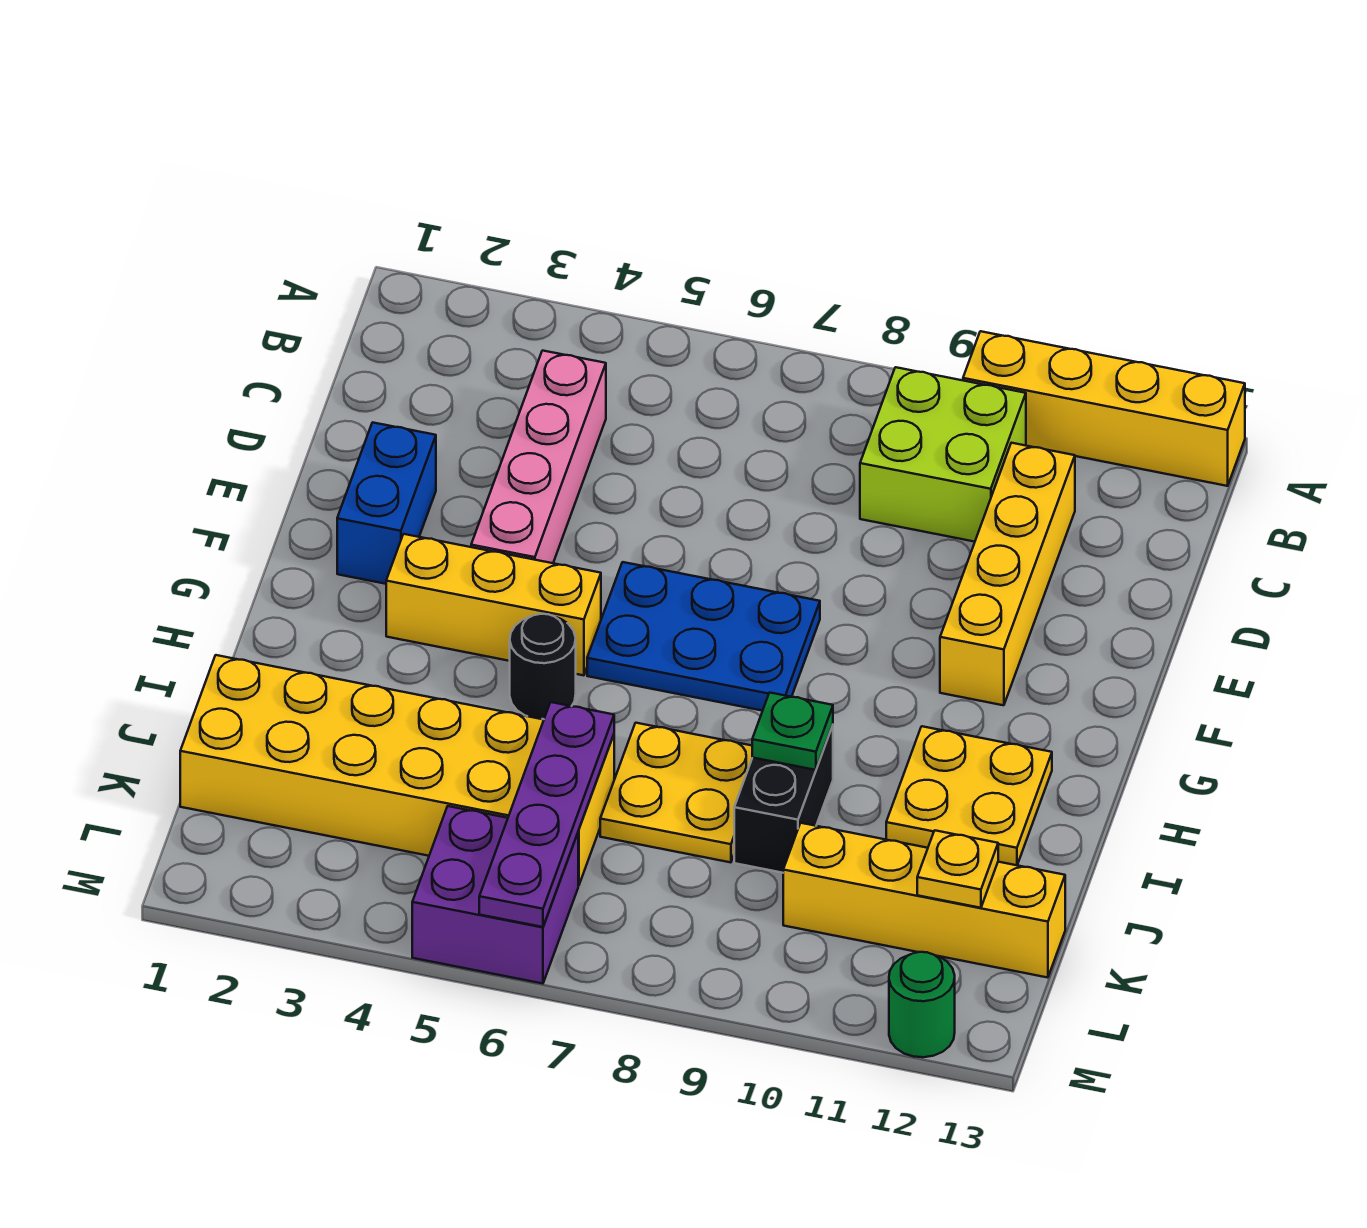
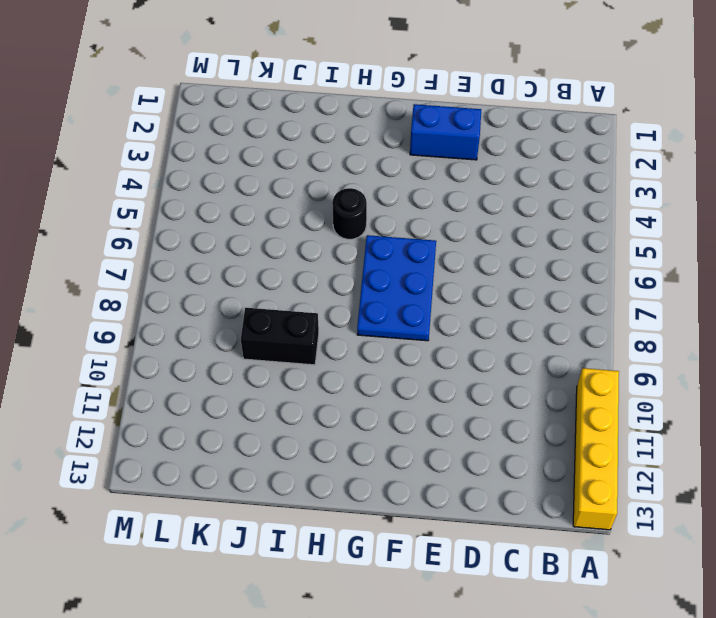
none -> lime 2x2 brick [860,367,1026,542]
none -> pink 1x4 brick [471,351,606,563]
none -> yellow 1x4 brick [940,443,1075,705]

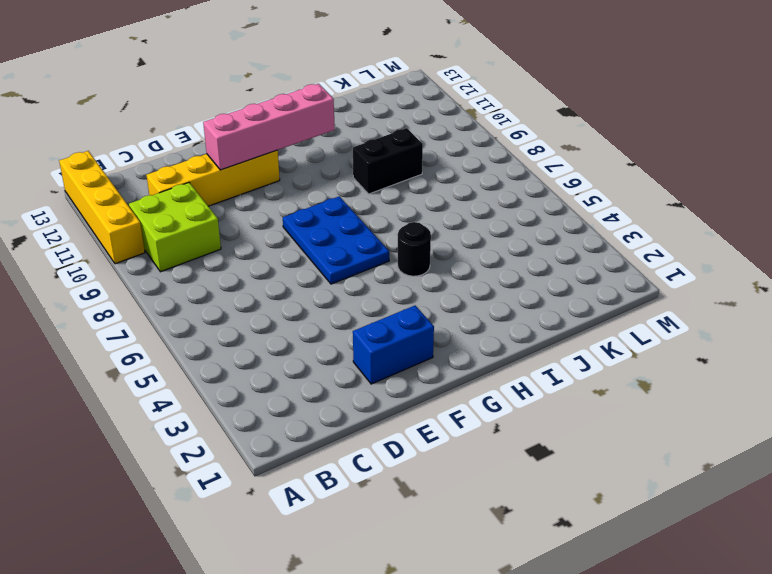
pink 1x4 brick [203,84,335,170] -> pink 1x4 brick moved to [471,351,606,563]
none -> yellow 1x3 brick [386,534,601,675]
none -> yellow 2x2 plate [886,726,1052,865]
none -> yellow 2x2 plate [600,723,752,862]

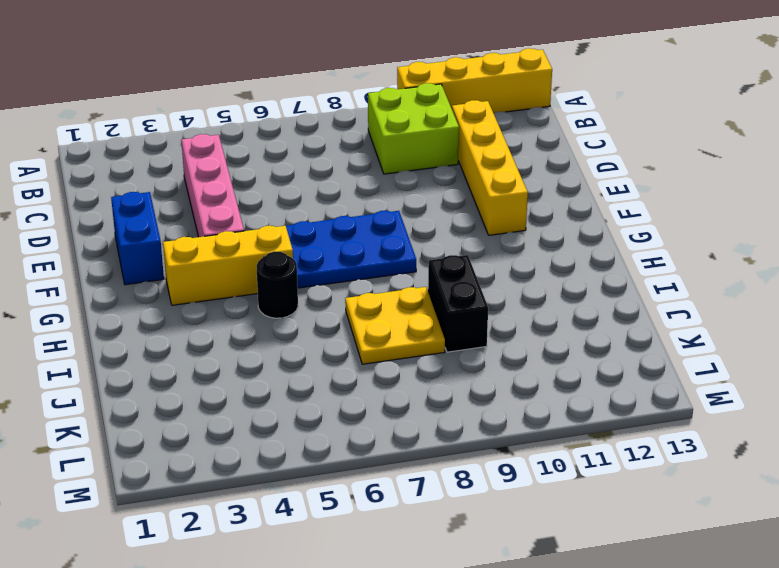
none -> yellow 2x2 plate [886,726,1052,865]
none -> yellow 2x6 brick [180,655,614,885]
none -> yellow 1x4 brick [783,823,1065,978]

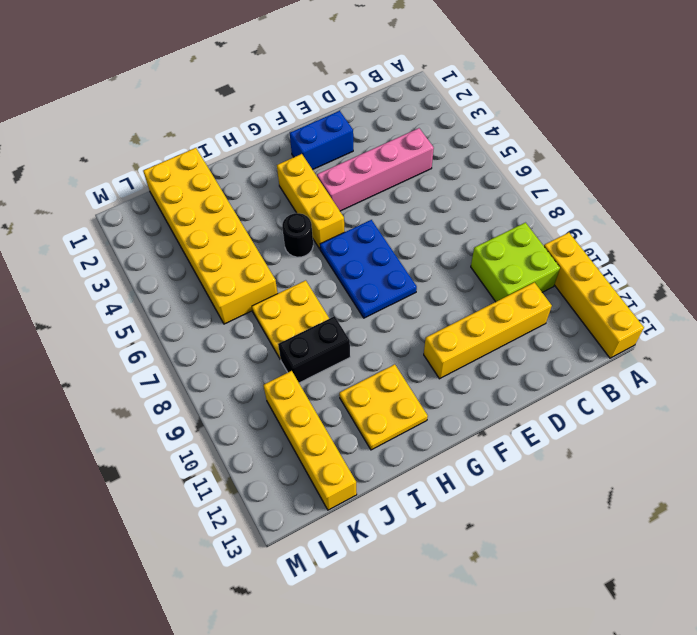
none -> purple 2x2 brick [412,806,578,984]
none -> green 1x1 round brick [889,952,955,1057]
none -> green 1x1 plate [752,693,833,770]

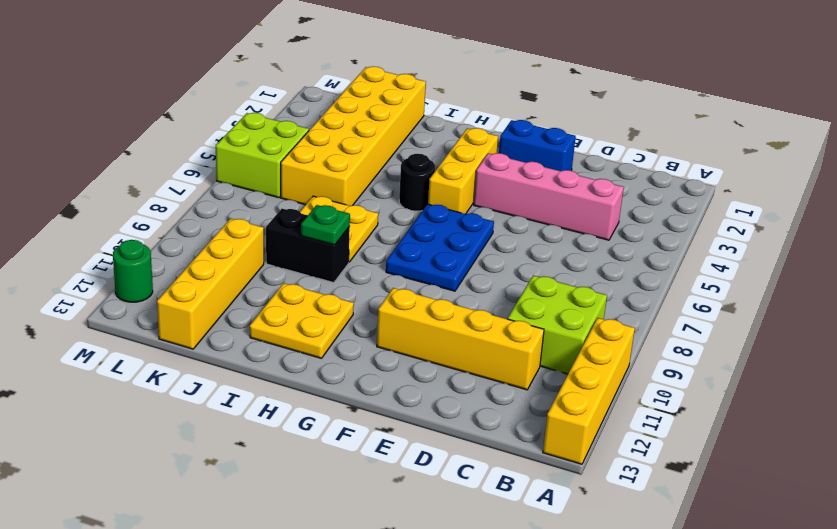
lime 2x2 brick [216,113,309,198] -> purple 2x2 brick [412,806,578,984]
none -> purple 1x4 plate [479,702,614,927]
none -> yellow 1x1 plate [917,831,998,908]

